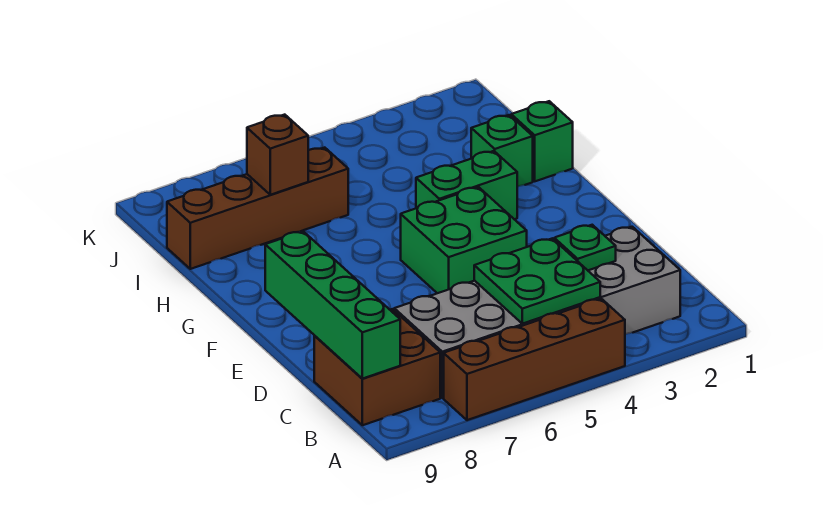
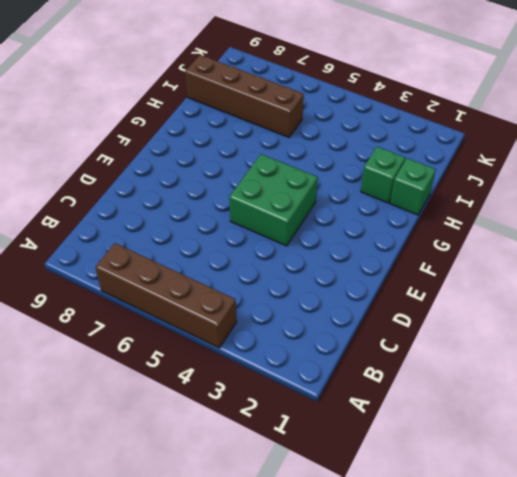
none -> grey 2x6 brick [394,227,680,398]
none -> brown 2x2 brick [314,309,440,425]
none -> green 1x2 brick [416,151,517,219]

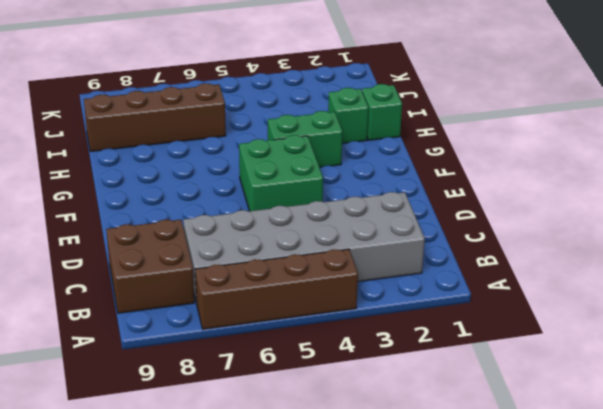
none -> green 2x2 plate [474,238,600,324]
none -> green 1x4 brick [265,231,400,379]
none -> green 1x1 plate [554,225,616,270]

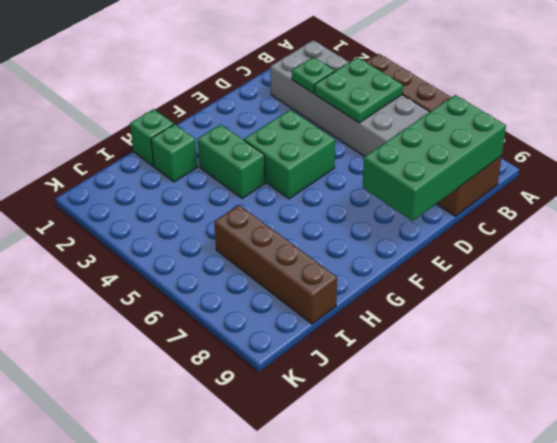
green 2x4 brick [363,95,506,221] -> green 1x4 brick [265,231,400,379]
none -> brown 1x1 brick [247,115,308,195]

